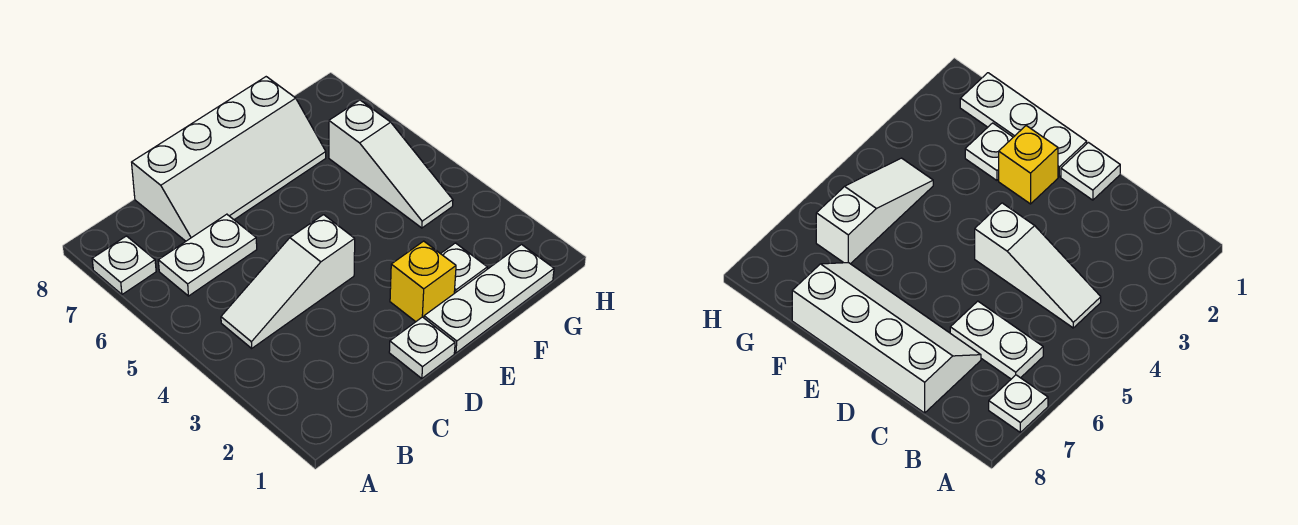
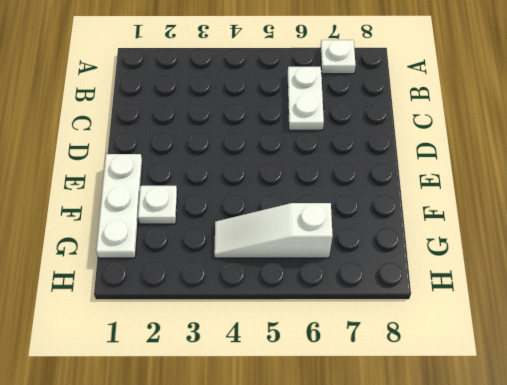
none -> white 1x3 slope [221,215,355,348]
none -> white 2x4 slope [132,77,326,241]

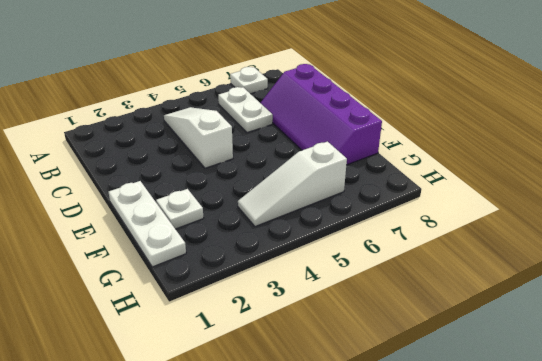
purple 2x4 slope [261,64,382,165] -> white 2x4 slope [132,77,326,241]
none -> white 1x1 plate [389,317,455,379]
none -> yellow 1x1 brick [390,241,456,322]

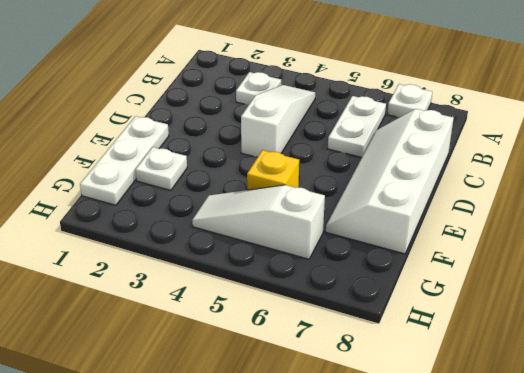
white 1x1 plate [236,72,281,105] -> white 1x1 plate moved to [389,317,455,379]
yellow 1x1 brick [247,150,299,190] -> yellow 1x1 brick moved to [390,241,456,322]

